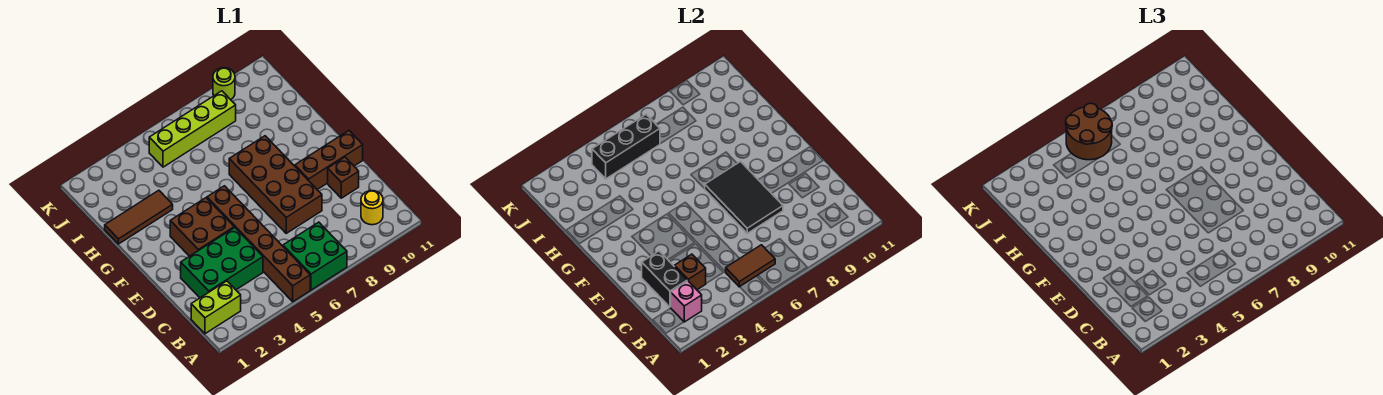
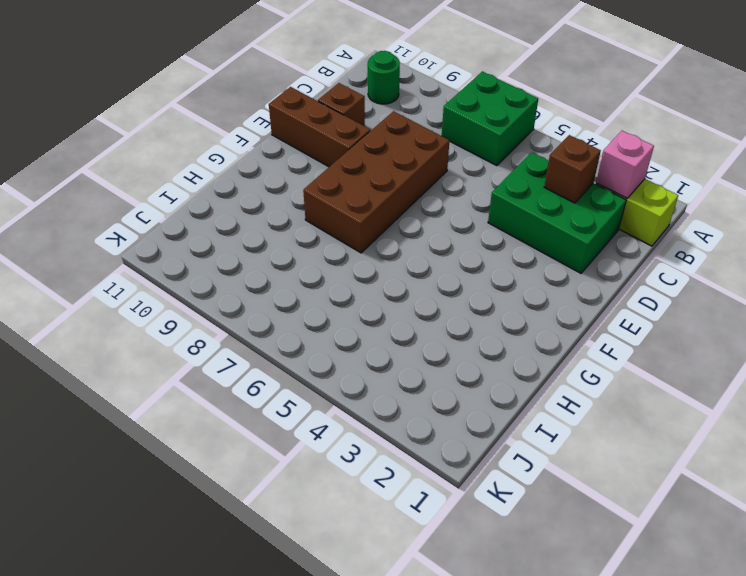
green 1x1 round brick [368,51,400,104] -> yellow 1x1 round brick [361,191,383,225]
none -> brown 1x6 brick [207,186,310,302]
none -> brown 2x2 brick [170,198,234,256]
none -> brown 1x3 tile [105,190,173,244]

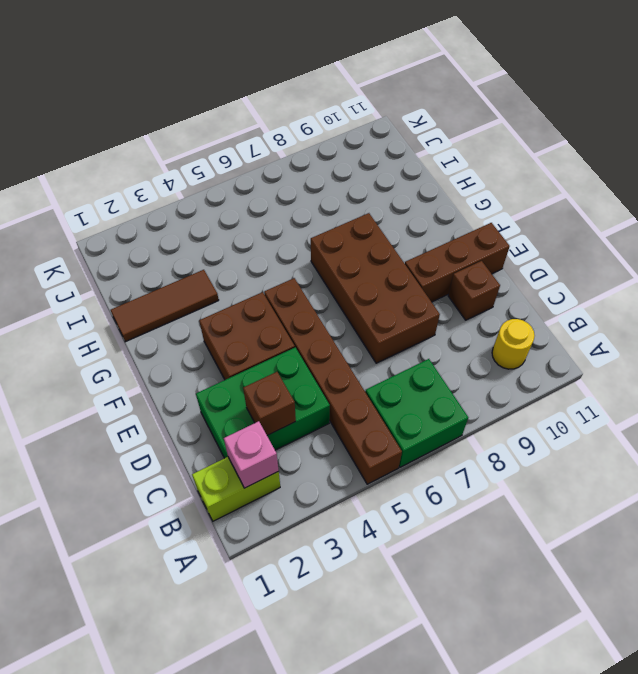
none -> lime 1x4 brick [149,91,236,167]
none -> lime 1x1 round brick [213,68,235,100]
none -> brown 1x2 tile [726,245,775,287]

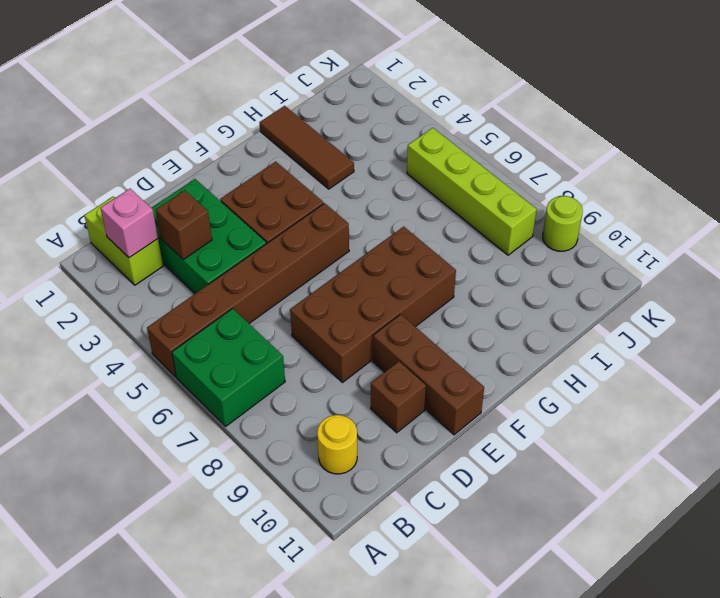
none -> brown 1x2 tile [726,245,775,287]
none -> black 1x2 brick [642,251,687,307]
none -> black 2x3 tile [705,162,783,233]

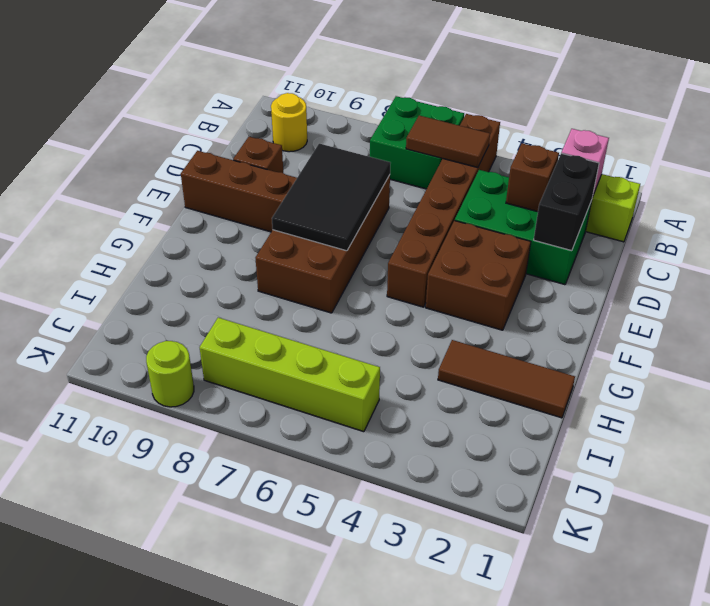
none -> black 1x3 brick [592,114,660,179]
none -> brown 2x2 round brick [1066,103,1112,160]

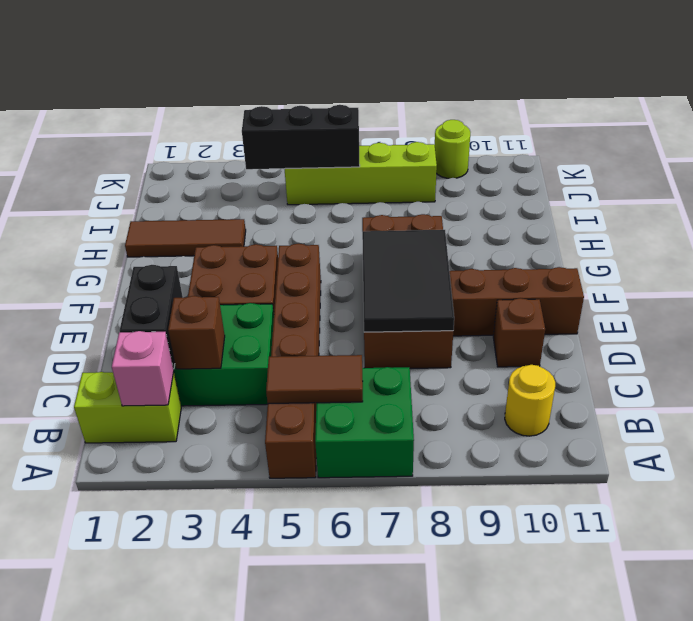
none -> brown 2x2 round brick [1066,103,1112,160]

